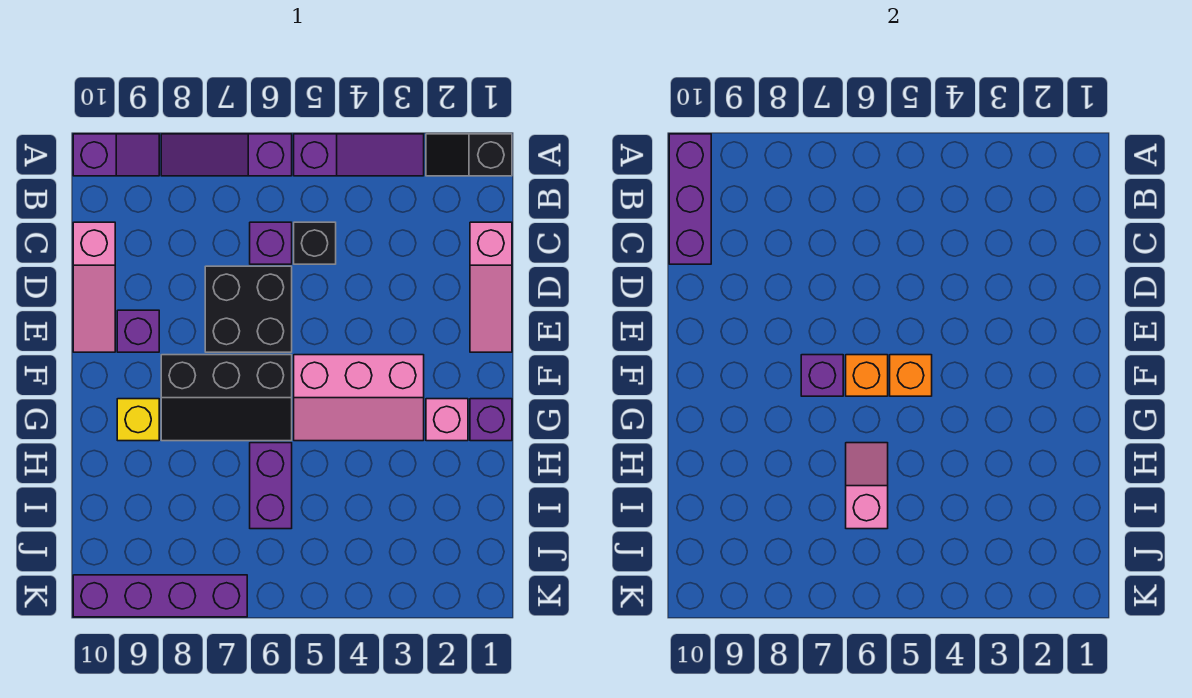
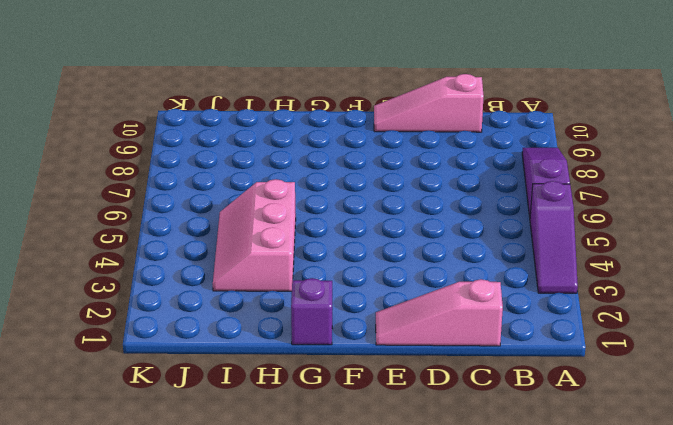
pink 2x3 slope [213,179,296,291] -> pink 2x3 slope moved to [294,355,424,441]
none -> black 1x2 slope [426,134,512,176]
none -> purple 1x2 slope [73,134,159,176]
none -> black 1x1 brick [294,222,336,264]

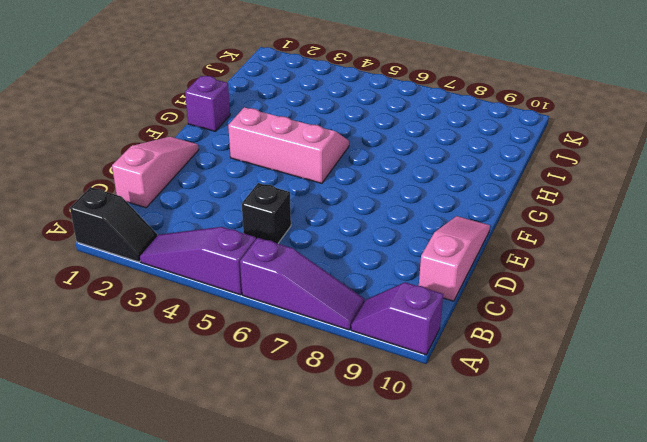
none -> purple 1x1 brick [250,222,292,264]
none -> black 2x2 brick [205,266,292,352]
none -> purple 1x1 brick [117,310,159,352]

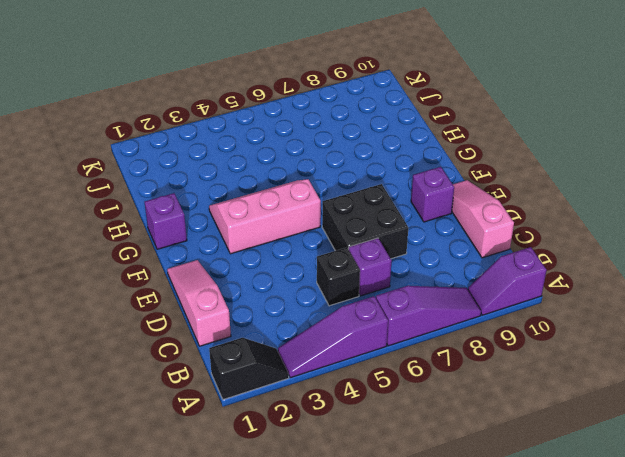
none -> black 2x3 slope [161,355,292,441]
none -> pink 1x1 brick [426,399,468,441]
none -> yellow 1x1 brick [117,399,159,441]

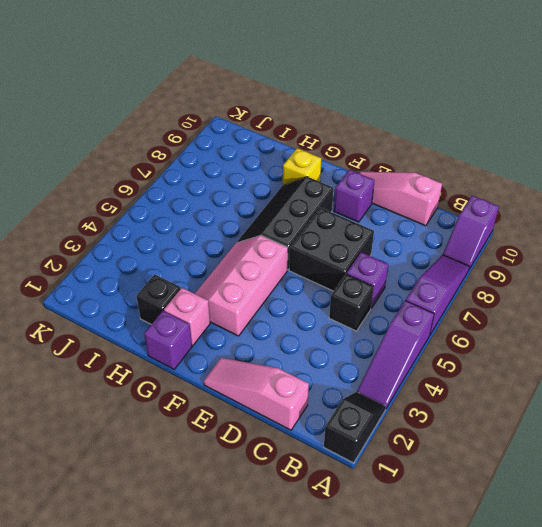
black 1x1 brick [136,274,181,324] -> none
none -> purple 1x2 brick [250,443,292,529]
none -> purple 1x4 brick [73,575,247,617]
none -> purple 1x3 brick [669,134,711,264]

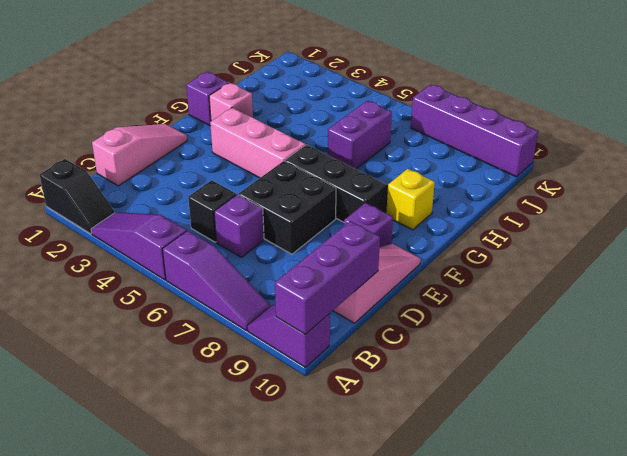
none -> orange 1x1 brick [890,355,932,396]
none -> orange 1x1 brick [846,355,888,396]
none -> purple 1x1 brick [801,355,843,396]

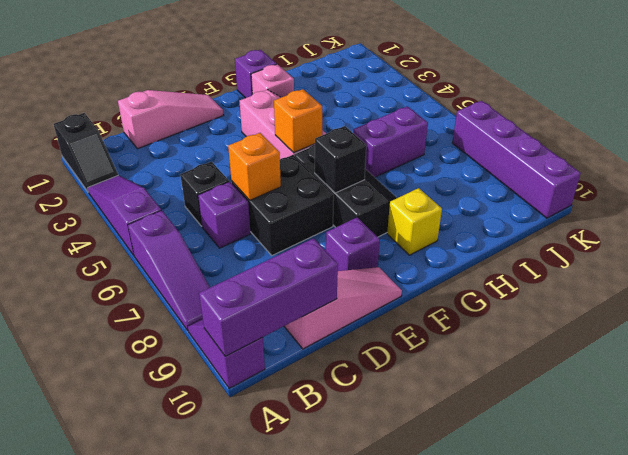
orange 1x1 brick [228,133,281,200] -> orange 1x1 brick moved to [846,355,888,396]
black 1x1 brick [315,126,366,193] -> purple 1x1 brick [801,355,843,396]
none -> pink 1x2 slope [846,443,888,529]

